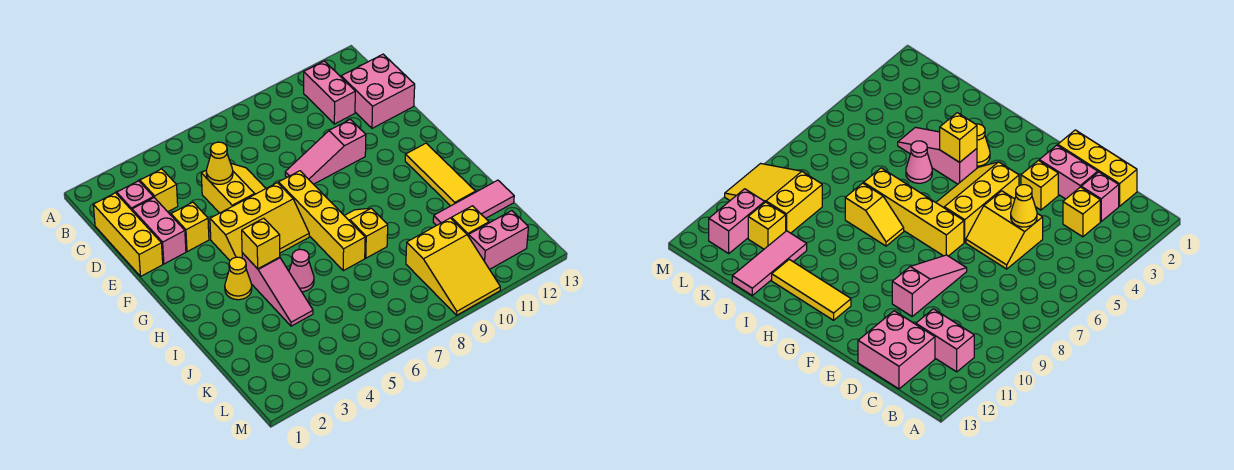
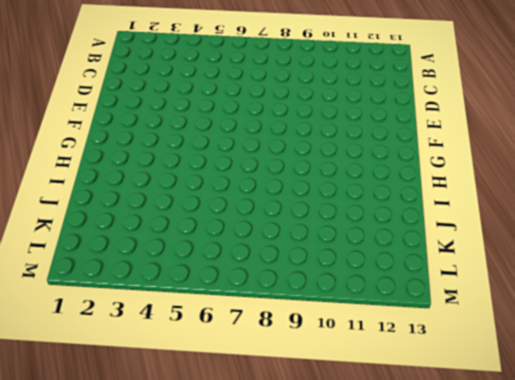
none -> pink 1x2 brick [304,61,355,124]
none -> yellow 1x3 brick [93,193,163,276]
none -> pink 1x1 brick [117,181,154,210]

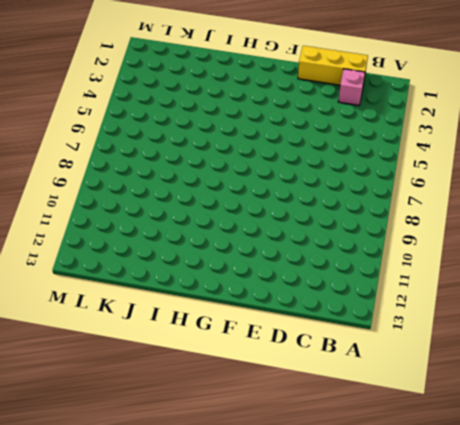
none -> pink 1x2 brick [304,61,355,124]
none -> yellow 1x1 brick [140,169,178,212]
none -> pink 2x2 brick [341,54,415,128]

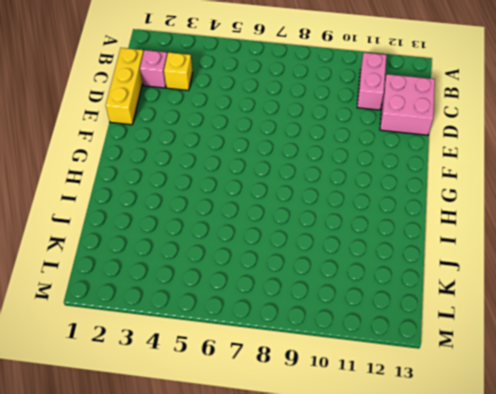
none -> pink 1x2 brick [132,198,186,264]
none -> yellow 2x2 slope [201,164,266,213]
none -> yellow 1x1 brick [171,202,209,252]

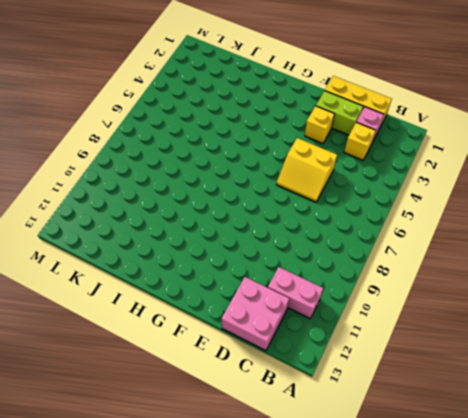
lime 1x2 brick [316,91,363,135] -> pink 1x2 brick [132,198,186,264]
none -> pink 1x3 slope [285,119,366,184]
none -> yellow 2x3 slope [210,183,309,260]
none -> yellow 1x4 brick [279,171,365,271]

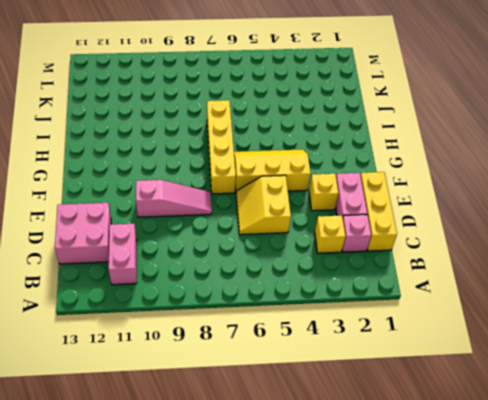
none -> yellow 1x3 tile [405,143,476,206]
none -> yellow 1x1 cone [225,257,252,300]
none -> pink 1x3 slope [242,253,313,326]

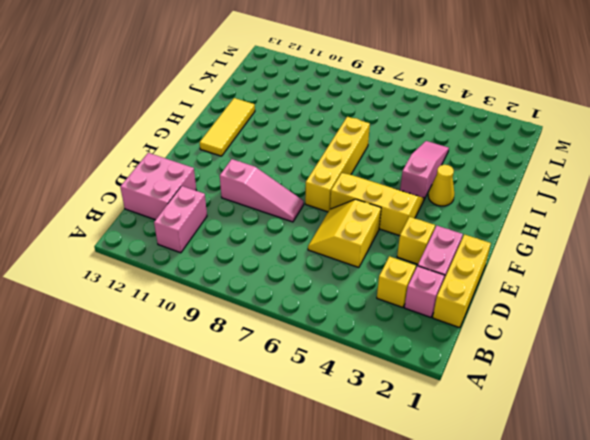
none -> yellow 1x2 slope [344,208,388,258]
none -> pink 1x1 cone [289,249,314,292]
none -> pink 1x3 tile [433,180,514,226]

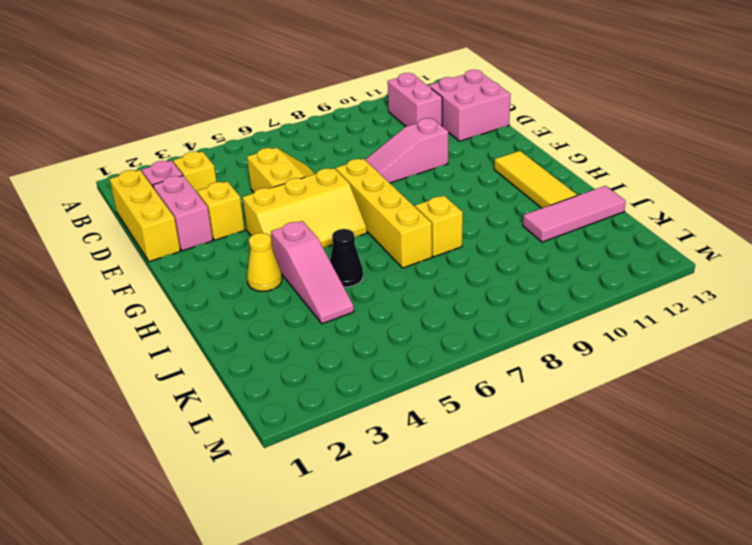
black 1x1 cone [330,229,363,287] -> pink 1x1 cone [289,249,314,292]
none -> yellow 2x3 slope [406,218,500,315]
none -> yellow 1x1 brick [451,206,489,236]
none -> pink 1x2 brick [469,211,528,269]

